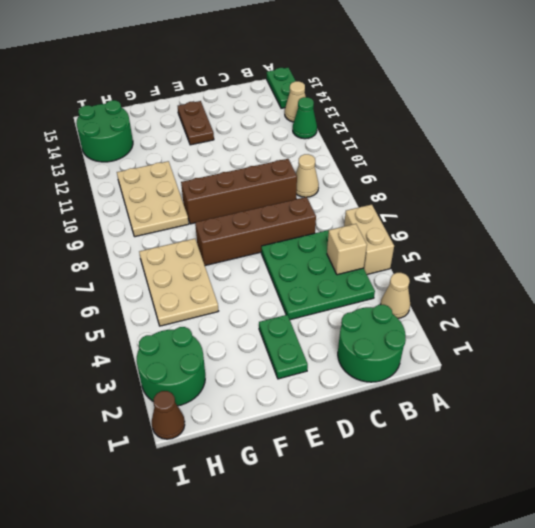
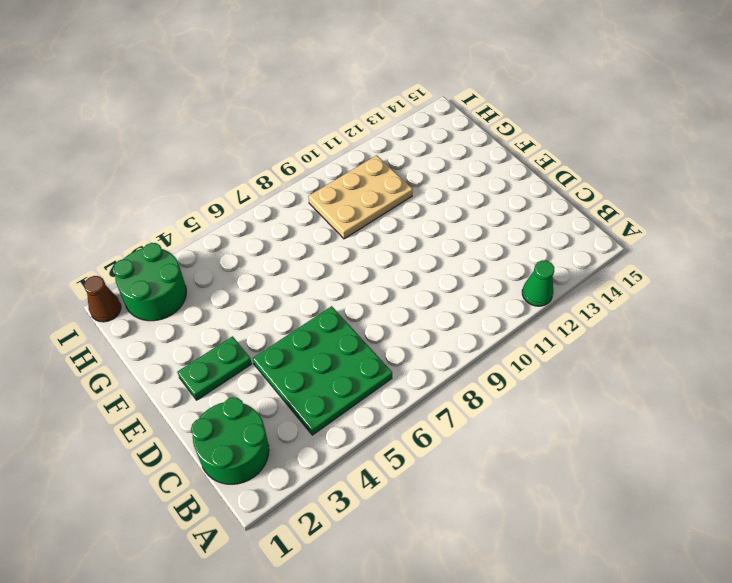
none -> tan 1x1 cone [380,273,410,318]
none -> tan 1x2 brick [344,205,394,274]
none -> tan 1x1 cone [285,81,306,122]

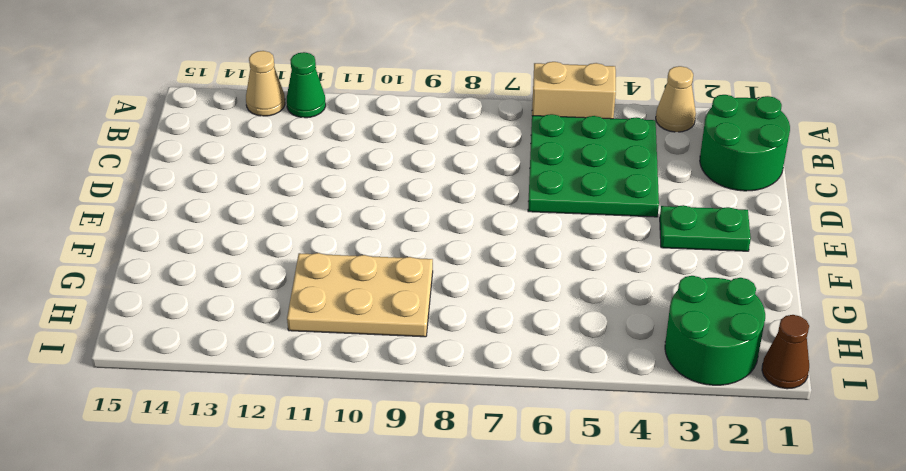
none -> green 1x2 plate [267,68,295,108]
none -> tan 1x1 cone [296,154,319,197]
none -> brown 1x4 brick [195,197,316,266]

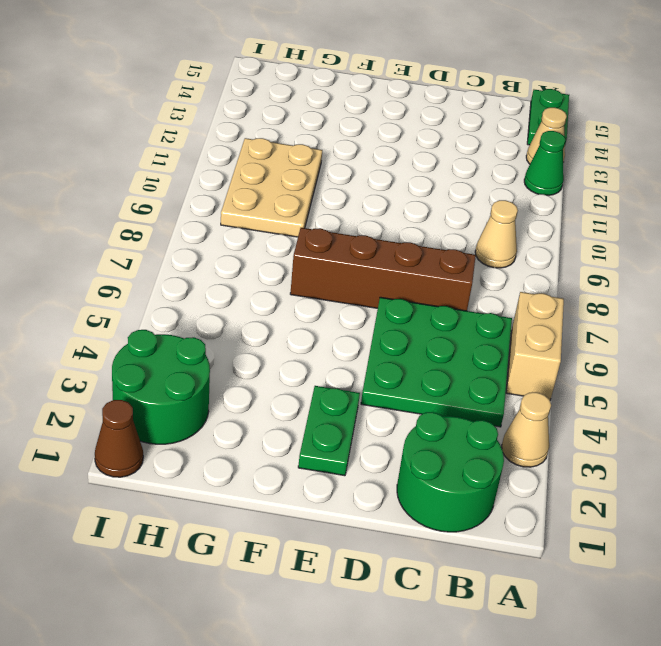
none -> brown 1x4 brick [181,159,297,224]
none -> brown 1x2 plate [178,101,214,145]
none -> tan 2x3 plate [139,239,218,326]

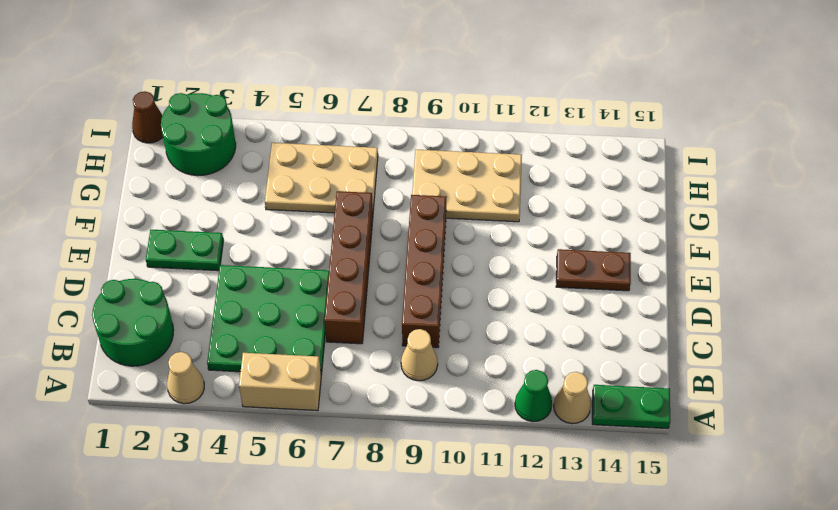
none -> green 2x2 round brick [76,100,133,162]
none -> tan 1x1 brick [327,224,367,275]

